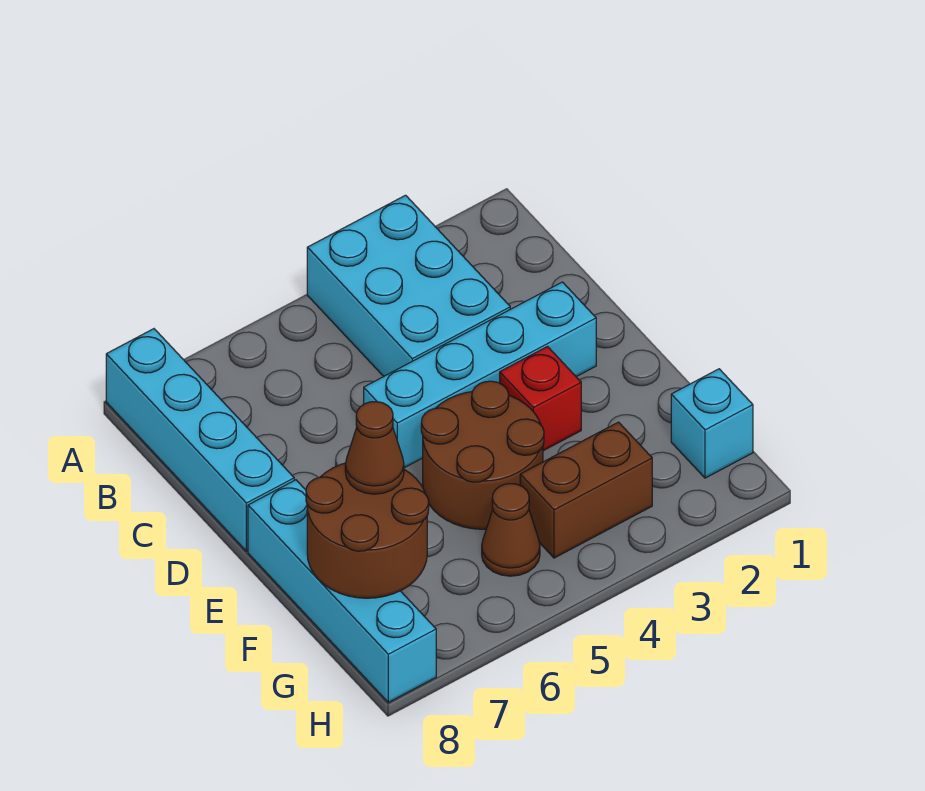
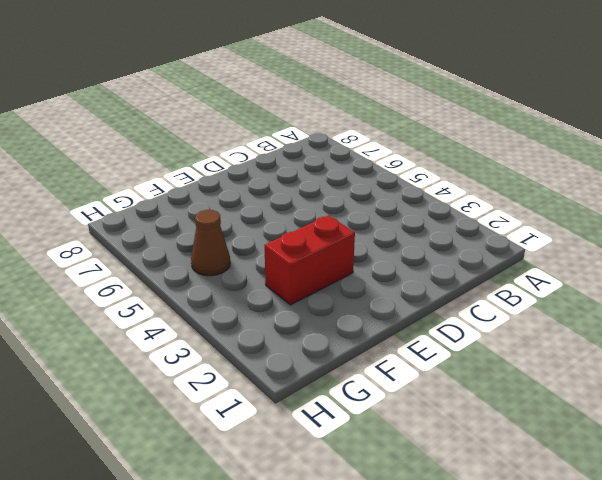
red 1x2 brick [264,215,355,305] -> red 1x1 brick [500,347,581,451]
none -> cyan 2x3 brick [307,195,510,376]
none -> cyan 1x4 brick [106,329,294,551]

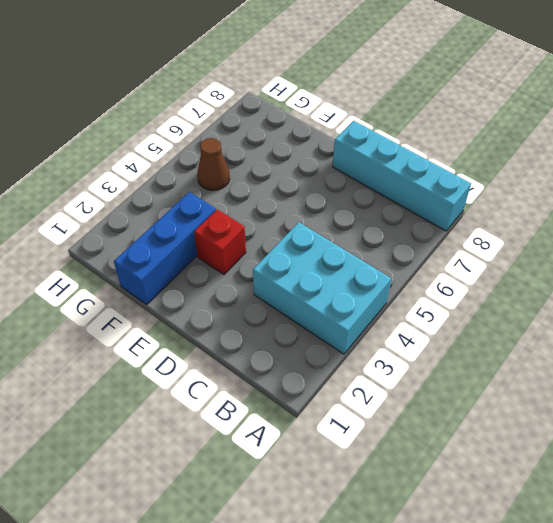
blue 1x3 brick [114,192,216,305] -> none
none -> cyan 1x4 brick [364,282,596,468]
none -> brown 2x2 round brick [421,381,544,529]

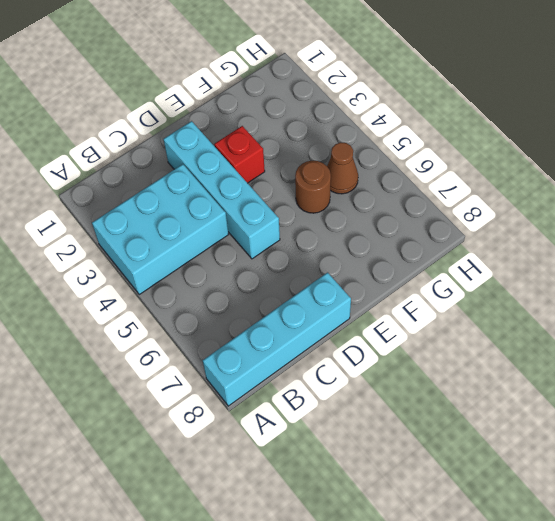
brown 1x1 round brick [295,161,331,213] -> brown 2x2 round brick [421,381,544,529]
none -> cyan 1x4 brick [248,480,436,702]
none -> cyan 1x1 brick [671,369,753,478]

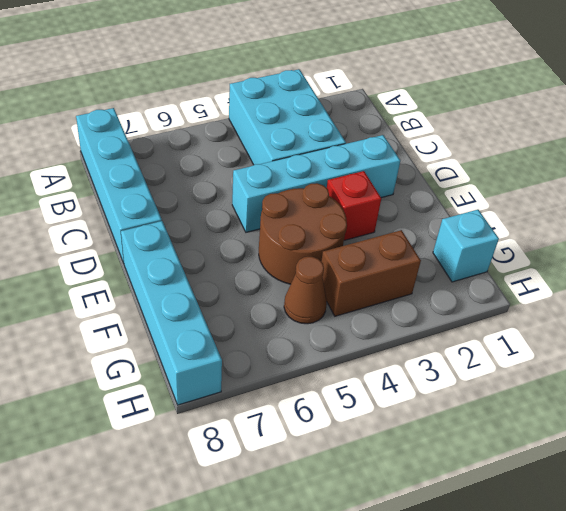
none -> brown 2x2 round brick [306,463,429,598]
none -> brown 1x1 cone [345,402,404,494]

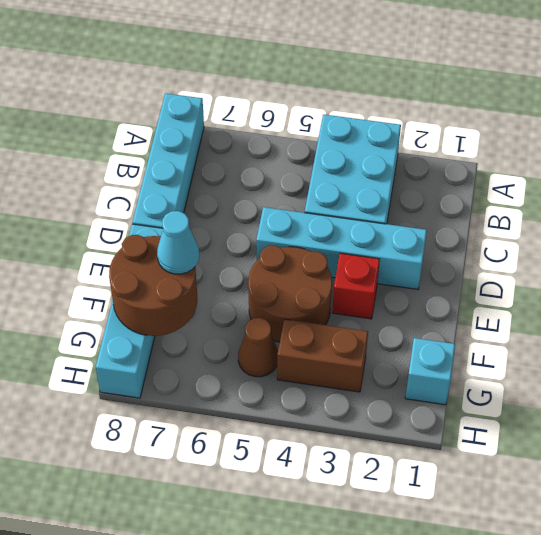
cyan 1x1 cone [157,211,199,274] -> brown 1x1 cone [345,402,404,494]

